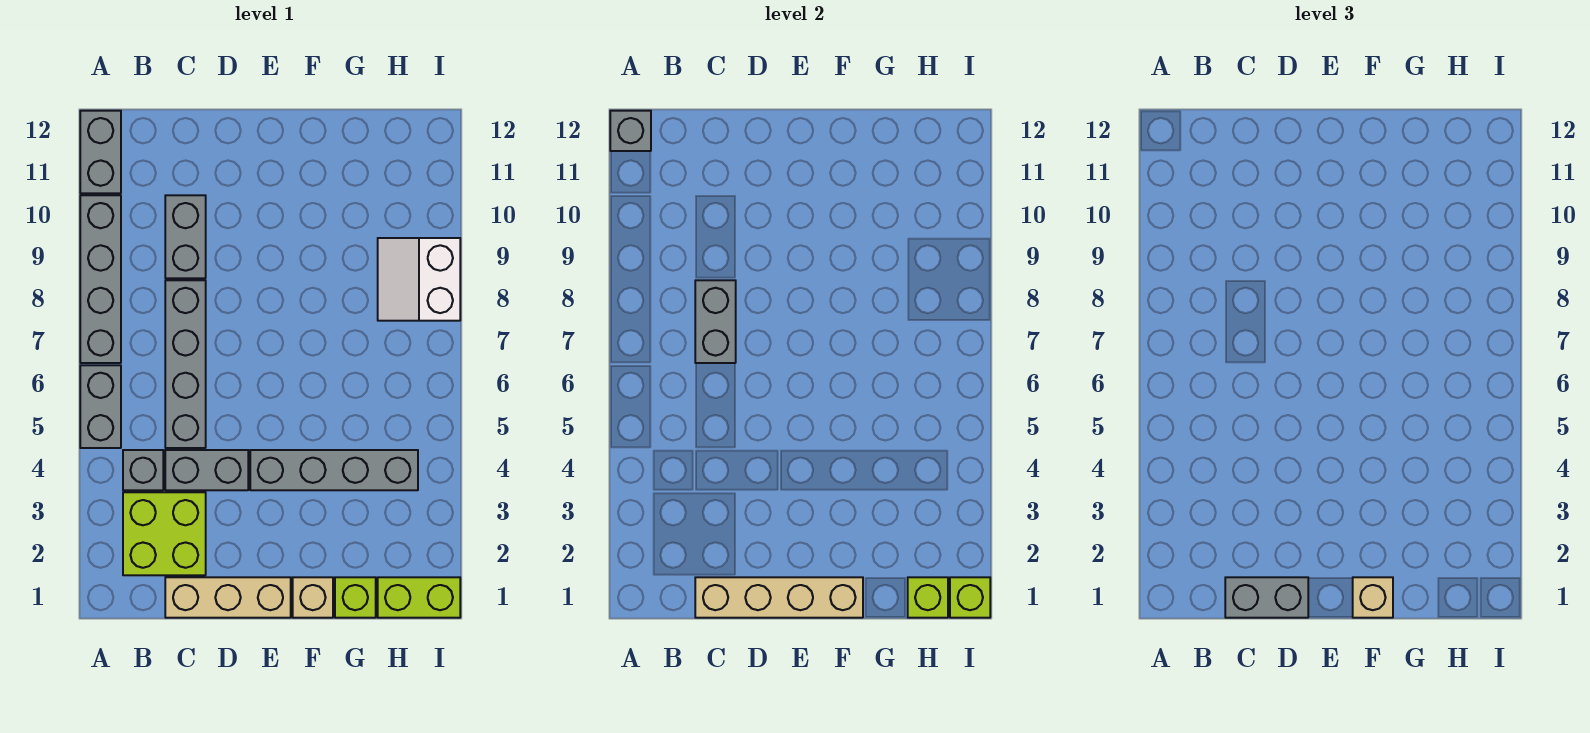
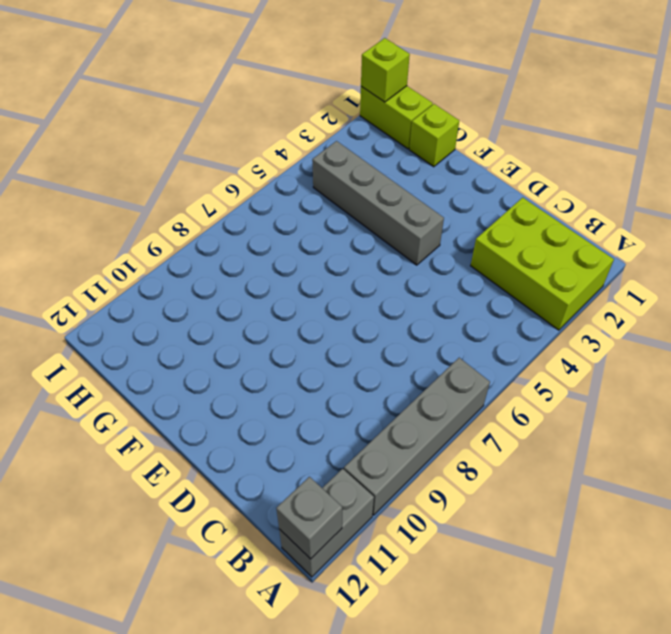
lime 2x3 brick [471,197,614,330] -> lime 2x2 brick [123,492,206,575]
none -> grey 1x2 brick [80,365,121,448]
none -> grey 1x1 brick [123,450,163,490]
none -> tan 1x3 brick [165,577,291,618]

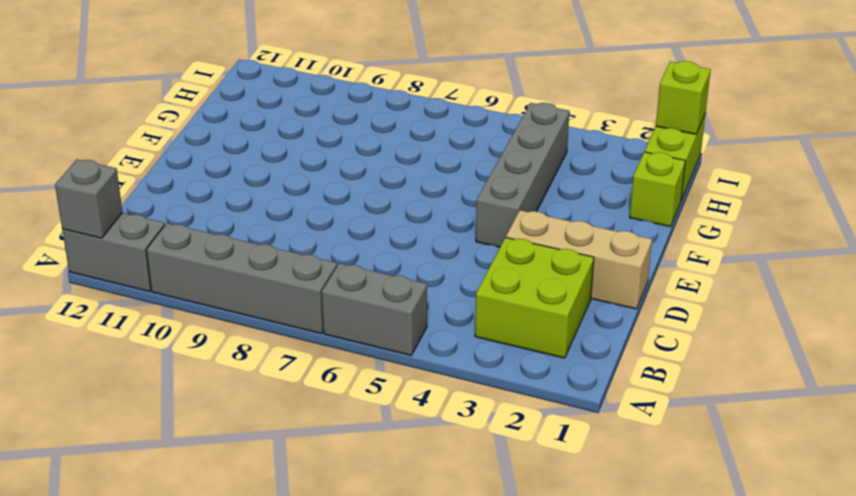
tan 1x3 brick [506,210,652,309] -> tan 1x3 brick turned to [165,577,291,618]
none -> grey 1x1 brick [123,450,163,490]
none -> grey 1x2 brick [165,450,248,490]
none -> grey 1x4 brick [165,280,206,448]

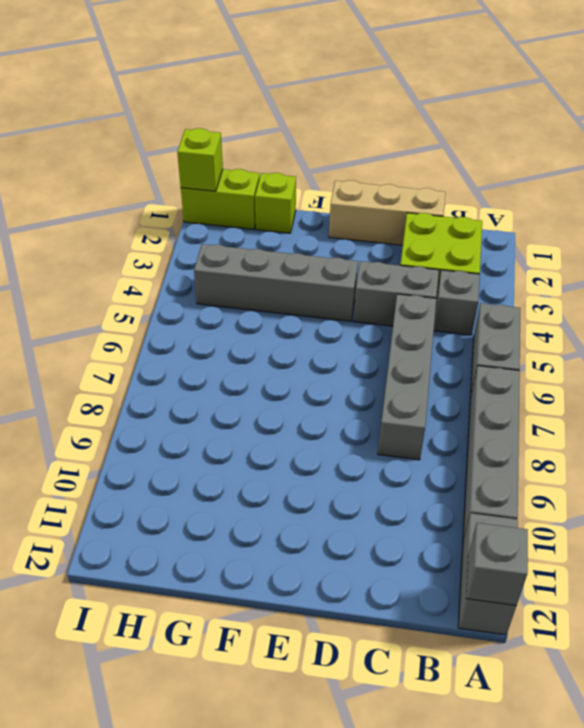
none -> grey 1x2 brick [165,195,206,278]
none -> tan 1x1 brick [293,577,333,618]
none -> white 2x2 slope [378,238,460,321]

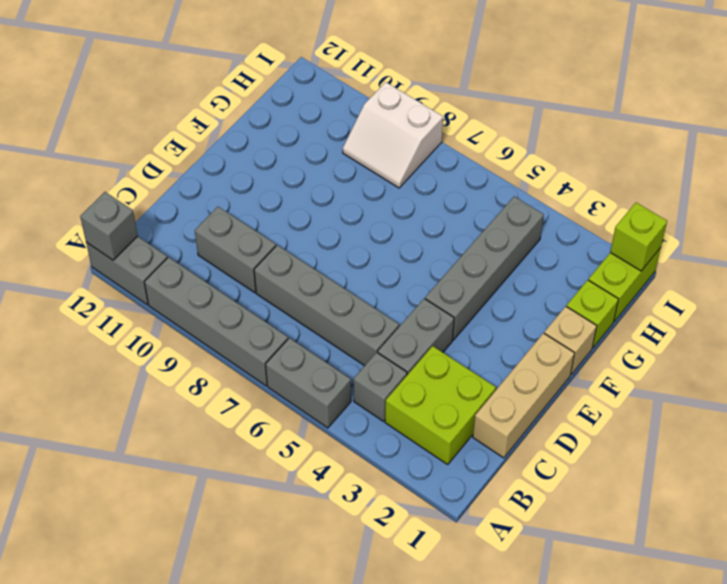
none -> tan 1x4 brick [695,577,863,618]
none -> grey 1x2 brick [695,280,736,363]
none -> lime 1x1 brick [908,577,948,618]

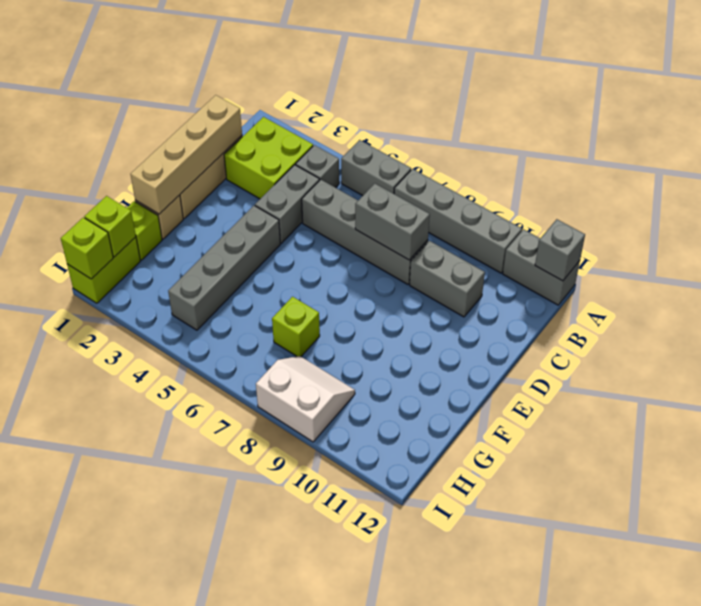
lime 1x1 brick [272,297,320,356] -> none
none -> grey 1x2 brick [1225,577,1308,618]
none -> tan 1x1 brick [1353,577,1393,618]

